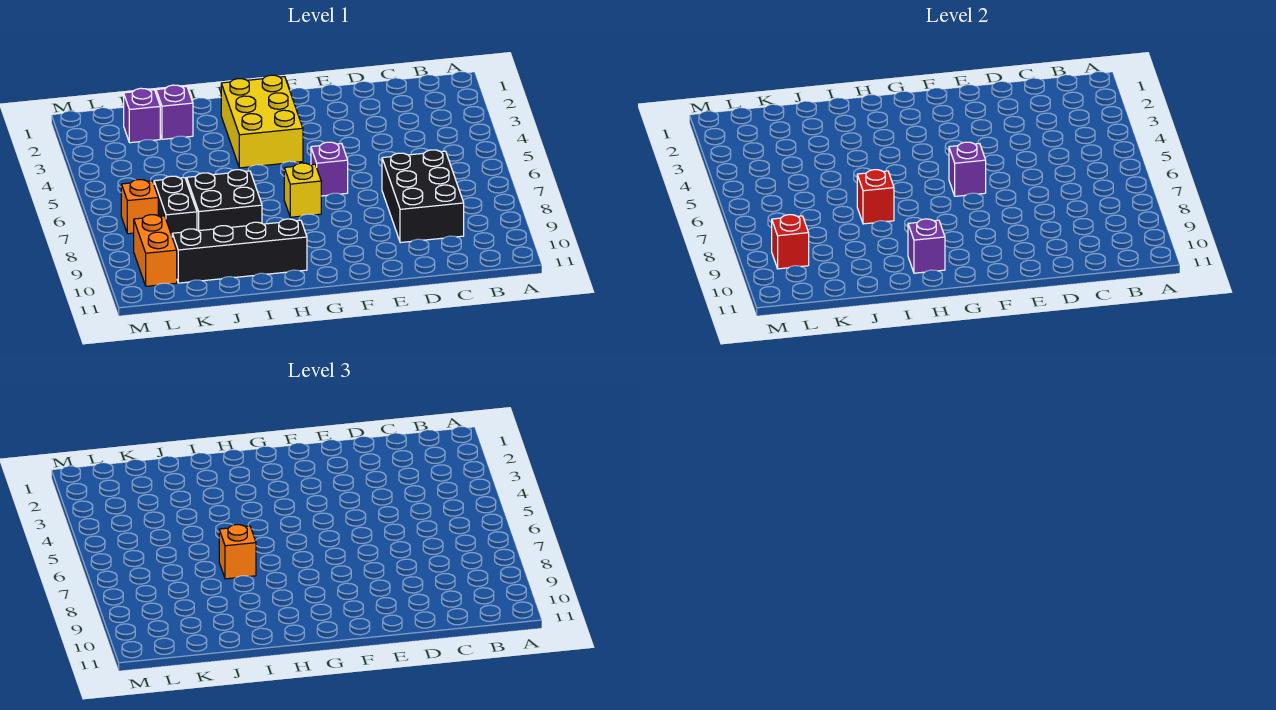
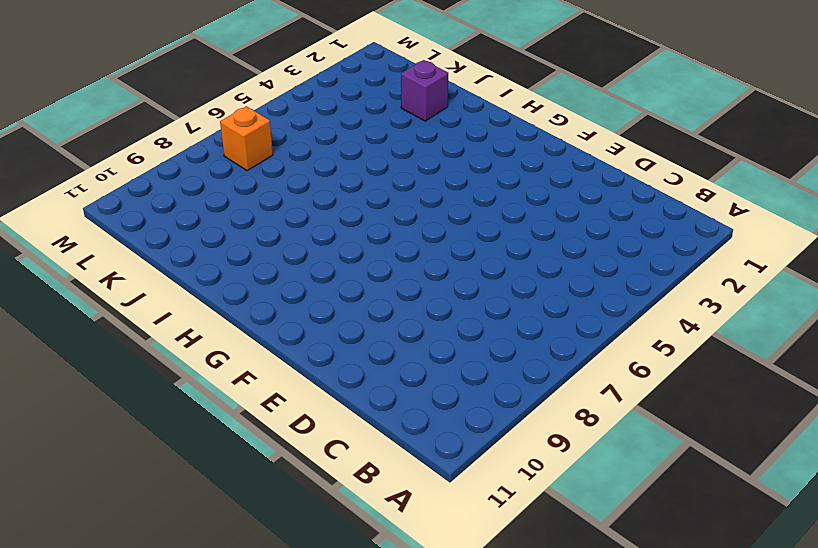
none -> black 2x3 brick [382,150,464,243]
none -> purple 1x1 brick [311,142,348,196]
none -> yellow 2x3 brick [221,75,303,168]

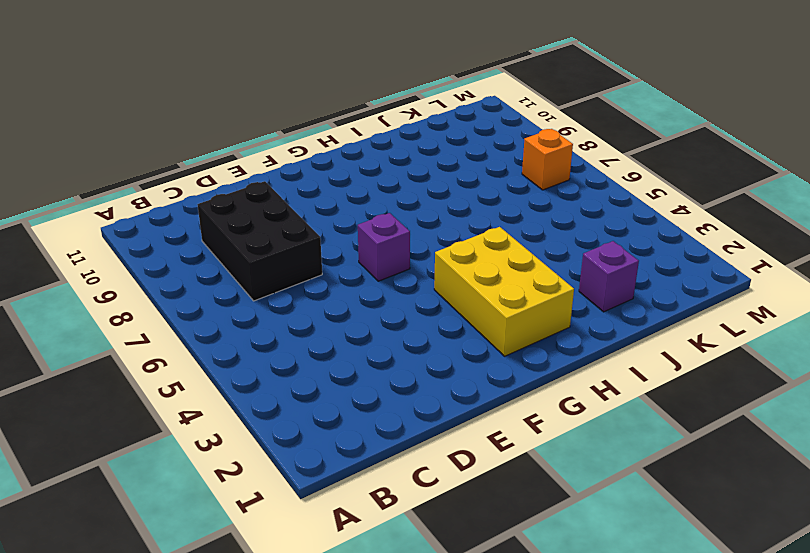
none -> yellow 1x1 brick [284,163,321,217]
none -> black 1x4 brick [172,219,307,283]
none -> black 2x2 brick [187,170,262,231]

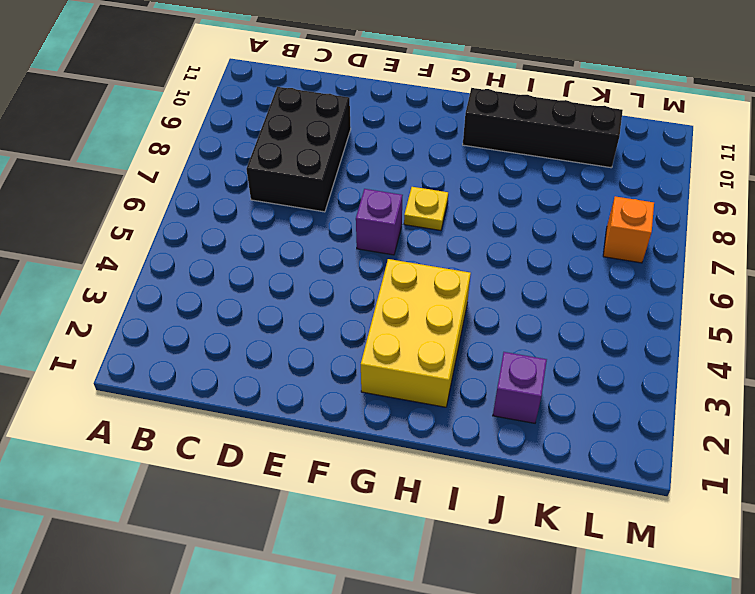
yellow 1x1 plate [404,187,448,231] -> yellow 1x1 brick [284,163,321,217]
none -> black 2x2 brick [187,170,262,231]
none -> purple 1x1 brick [124,88,160,143]
none -> black 1x2 brick [154,176,197,235]

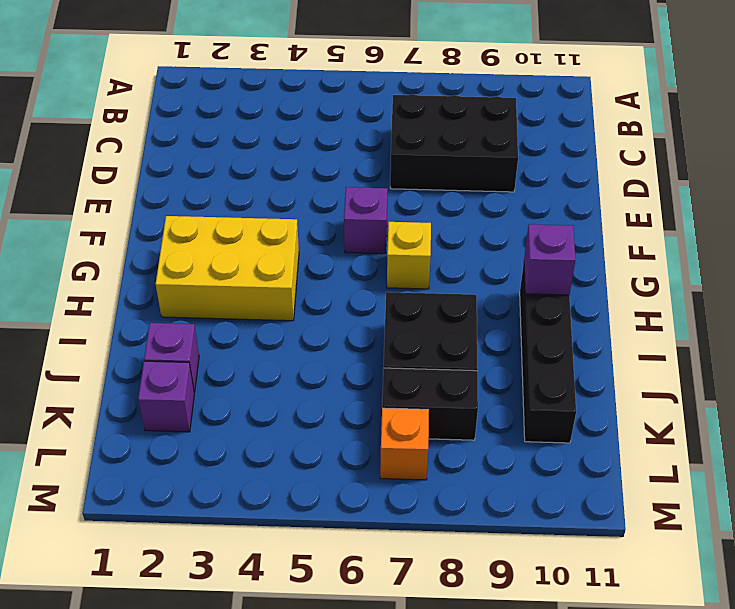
none -> orange 1x2 brick [134,215,177,286]
none -> purple 1x1 brick [949,142,986,196]
none -> red 1x1 brick [857,170,894,224]

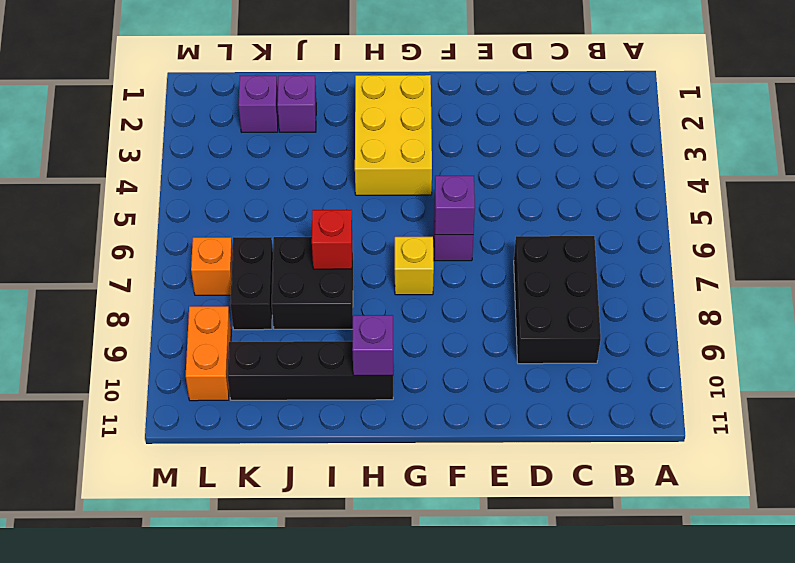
none -> red 1x1 brick [772,215,809,269]
none -> orange 1x1 brick [219,525,256,579]

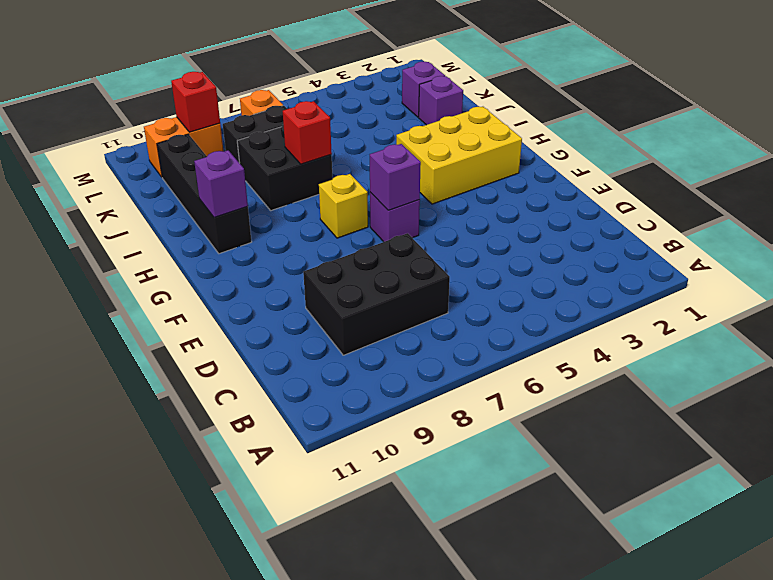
none -> orange 1x1 brick [219,525,256,579]

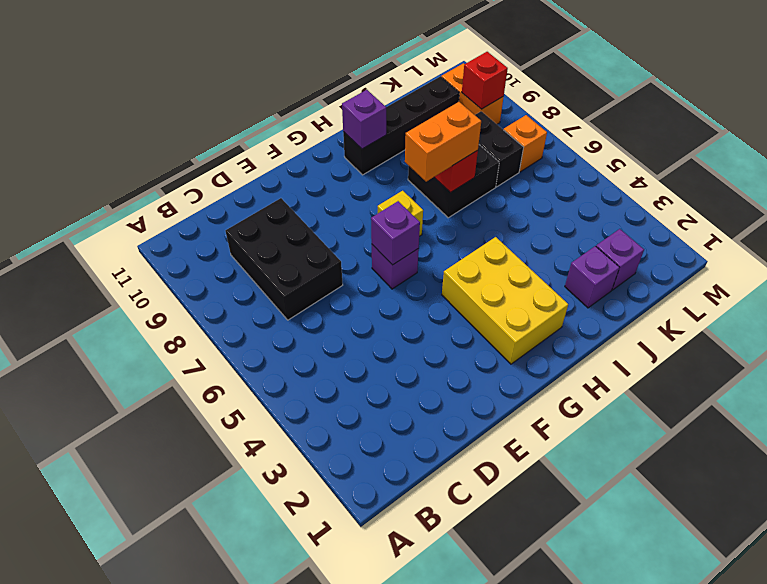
orange 1x2 brick [405,102,481,182] -> orange 1x1 brick [219,525,256,579]

